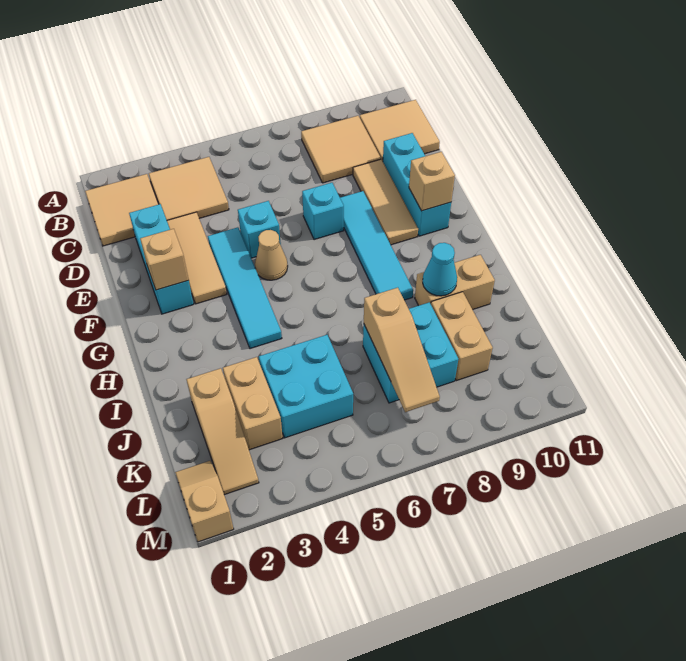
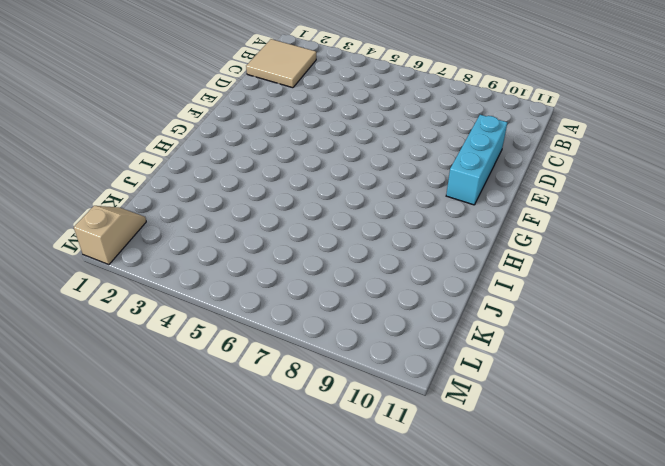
none -> tan 2x2 tile [149,157,229,220]
none -> tan 2x2 tile [301,116,381,183]
none -> tan 2x2 tile [360,100,440,161]

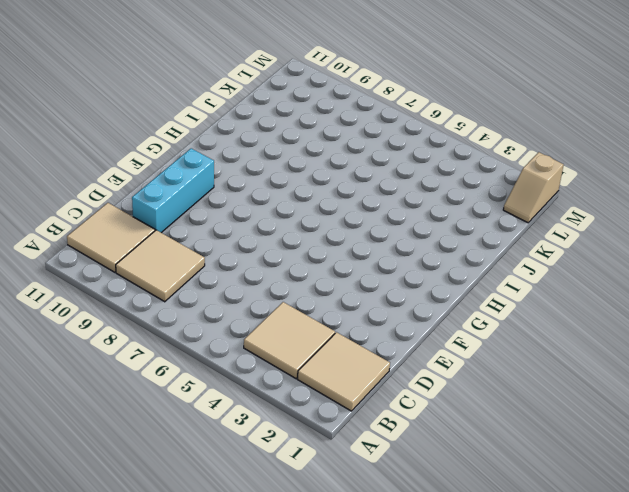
none -> cyan 1x3 brick [129,204,194,314]
none -> tan 1x3 tile [167,212,227,304]
none -> tan 1x3 tile [353,159,418,245]

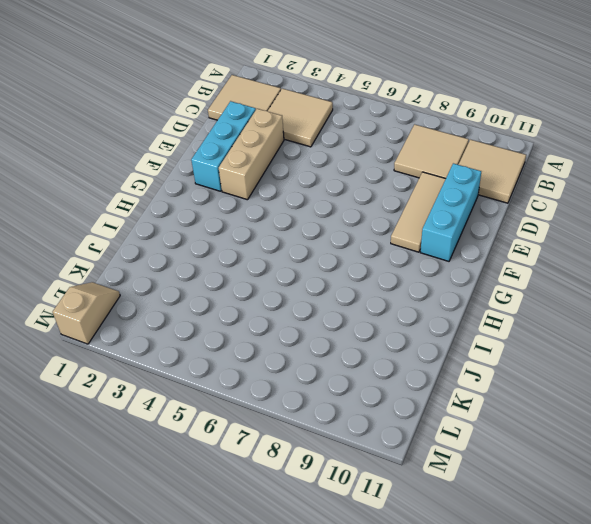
tan 1x3 brick [219,109,284,200] -> tan 1x3 tile [167,212,227,304]
none -> cyan 1x4 tile [208,227,282,349]
none -> cyan 1x1 brick [238,201,281,258]
none -> cyan 1x1 brick [302,183,344,240]

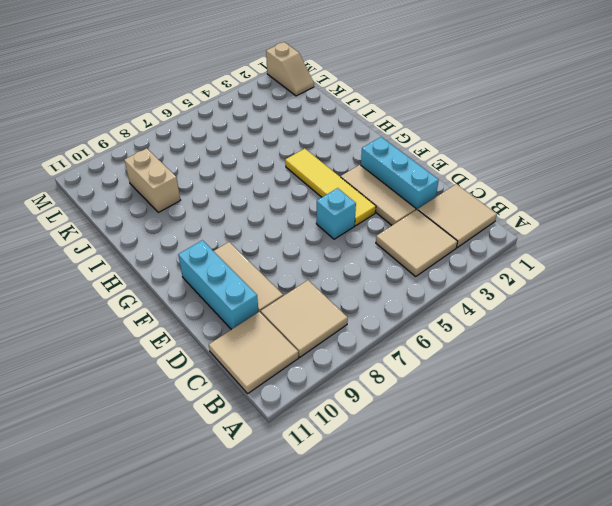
yellow 1x4 tile [285,149,376,226] -> cyan 1x4 tile [208,227,282,349]
none -> cyan 1x1 brick [302,183,344,240]
none -> cyan 1x4 tile [340,191,413,300]
none -> tan 1x1 cone [255,230,288,280]

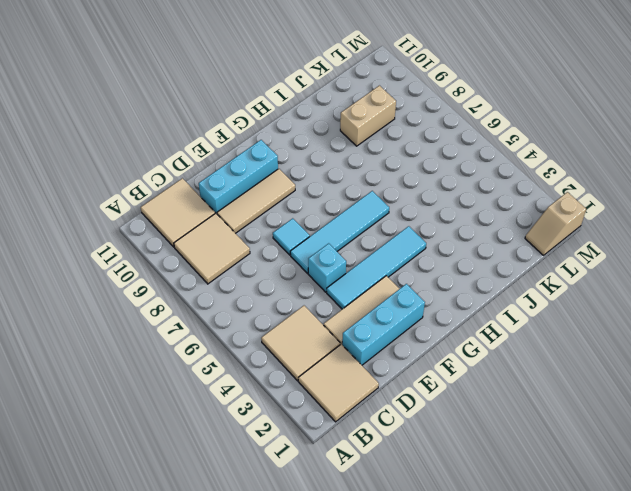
cyan 1x4 tile [290,191,389,273] -> cyan 1x4 tile moved to [340,191,413,300]
cyan 1x1 tile [273,218,310,255] -> cyan 1x1 brick [302,183,344,240]
none -> tan 1x1 cone [255,230,288,280]
none -> tan 1x2 brick [415,255,495,310]
none -> tan 1x3 slope [186,368,259,495]

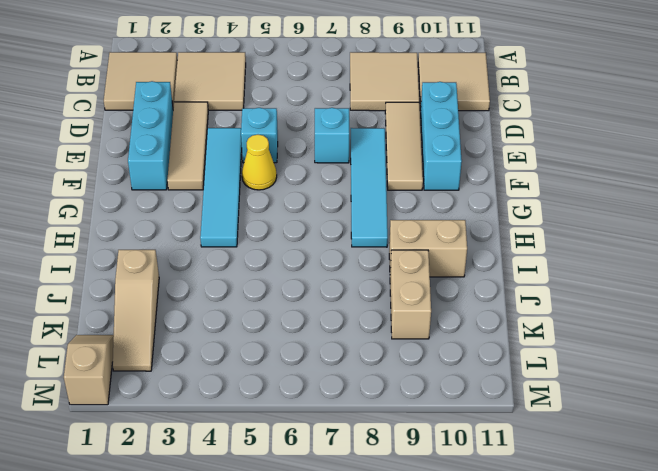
yellow 1x1 cone [242,135,277,190] -> tan 1x1 cone [255,230,288,280]
none -> tan 1x2 brick [223,357,283,450]
none -> cyan 2x2 brick [259,335,353,438]
none -> cyan 2x2 brick [363,302,458,403]

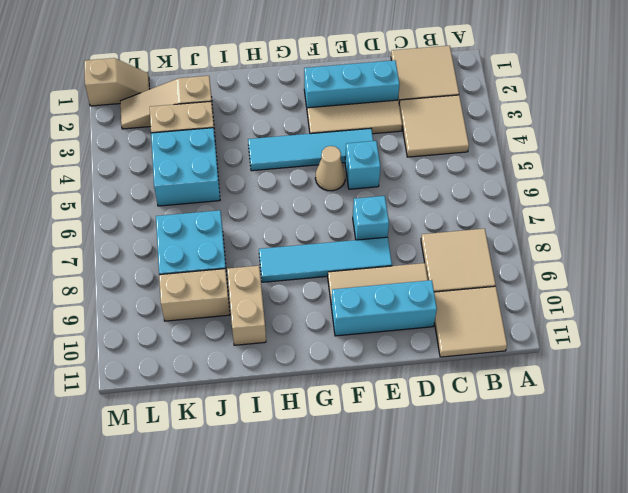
none -> tan 1x1 brick [140,229,189,290]
none -> tan 1x1 brick [409,152,455,211]
none -> cyan 1x1 cone [423,243,457,296]

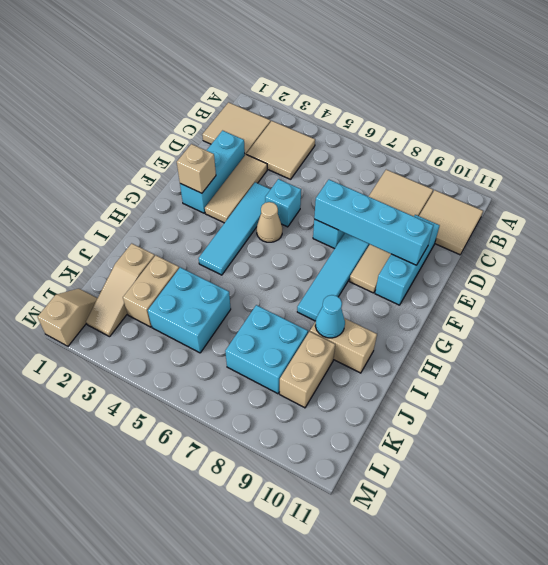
cyan 1x4 brick [314,180,433,265] -> none
none -> tan 1x1 brick [409,152,455,211]
none -> tan 1x3 slope [364,288,440,412]

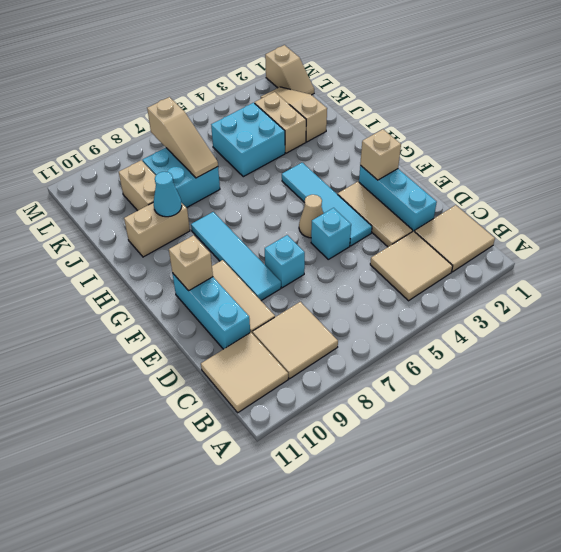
tan 1x3 slope [147,97,218,178] -> tan 1x3 slope turned to [364,288,440,412]

